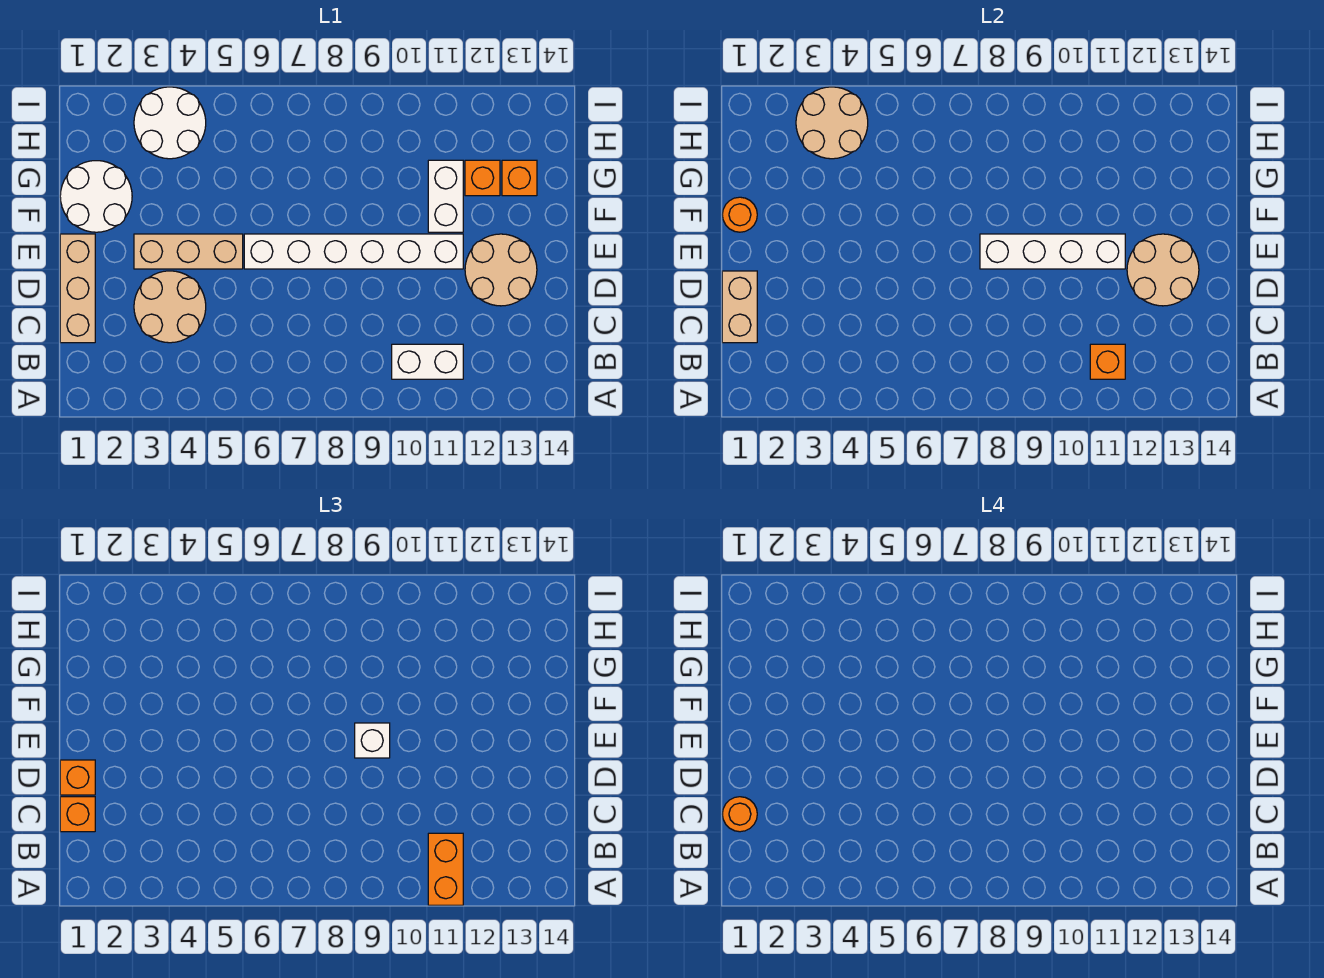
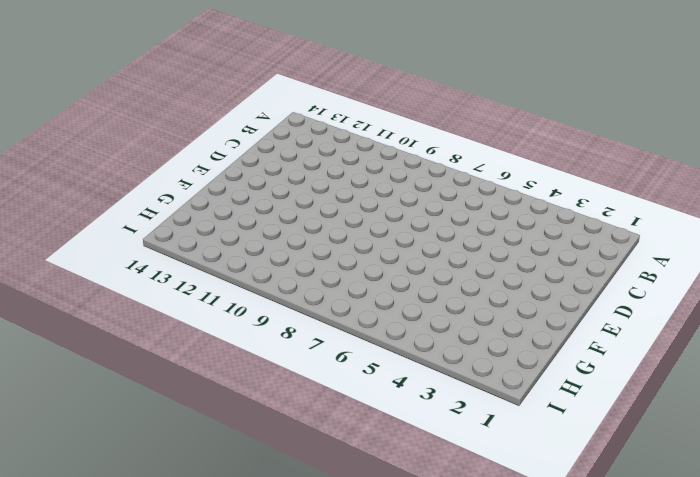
none -> white 1x2 brick [392,344,463,379]
none -> tan 1x3 brick [60,234,95,343]
none -> tan 2x2 round brick [134,271,206,343]

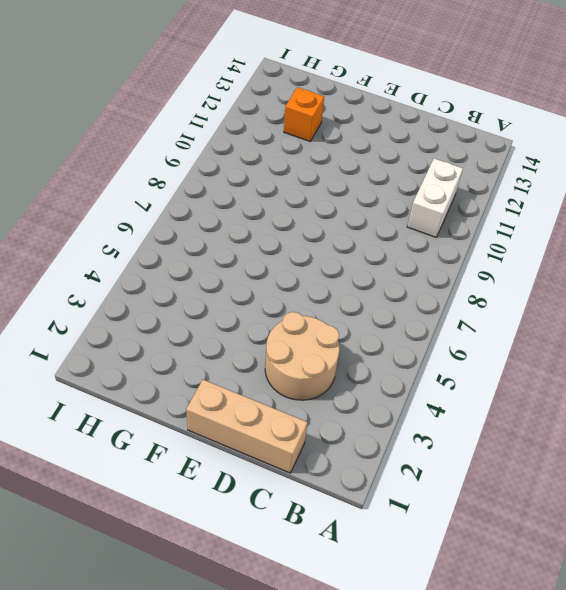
none -> tan 2x2 round brick [465,234,537,306]
none -> tan 1x3 brick [134,234,243,269]
none -> white 1x6 brick [244,234,463,269]

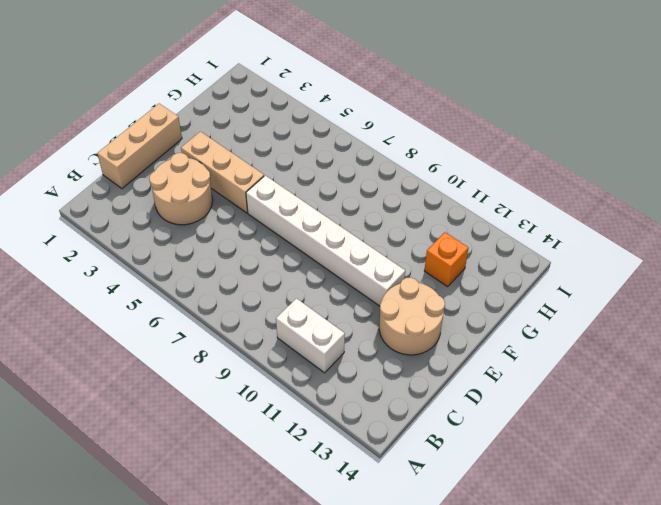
none -> white 2x2 round brick [60,161,132,232]
none -> white 1x2 brick [428,160,463,232]
none -> orange 1x1 brick [502,160,537,196]

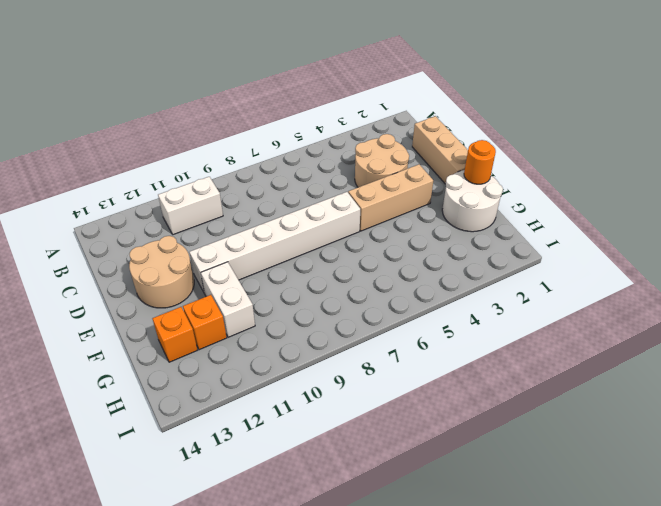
none -> white 2x2 round brick [134,87,206,159]
none -> orange 1x1 brick [1090,344,1125,379]
none -> tan 1x2 brick [722,271,757,343]

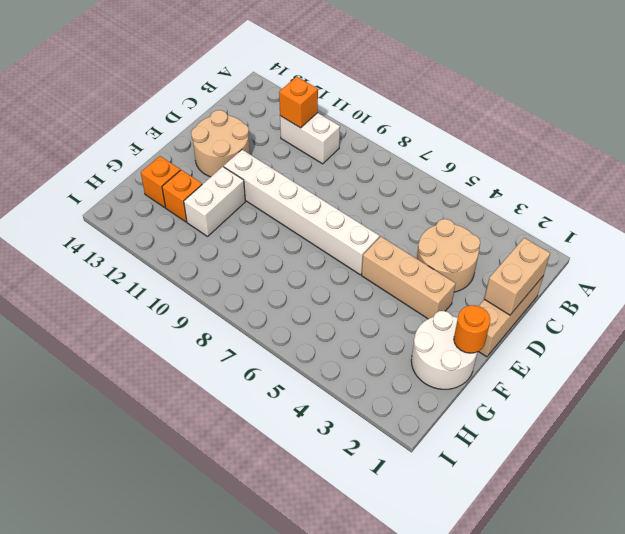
none -> white 2x2 round brick [134,87,206,159]
none -> tan 2x2 round brick [1127,234,1199,306]
none -> white 1x4 brick [980,234,1125,269]

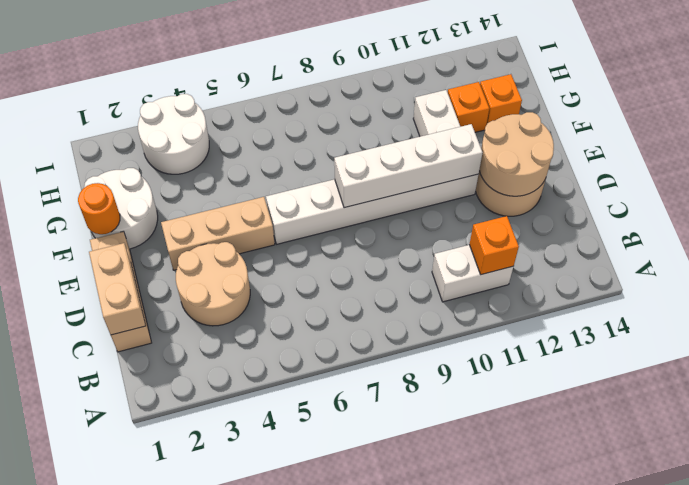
none -> tan 2x2 round brick [796,87,868,159]
none -> orange 1x2 brick [428,833,463,905]
none -> orange 1x1 brick [60,797,95,832]

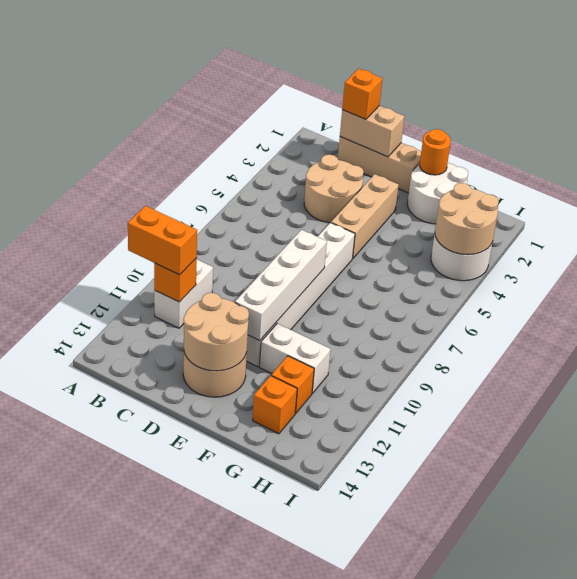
none -> orange 1x1 brick [60,760,95,795]
none -> white 1x1 brick [355,723,390,758]
none -> orange 1x1 round brick [722,797,757,832]

